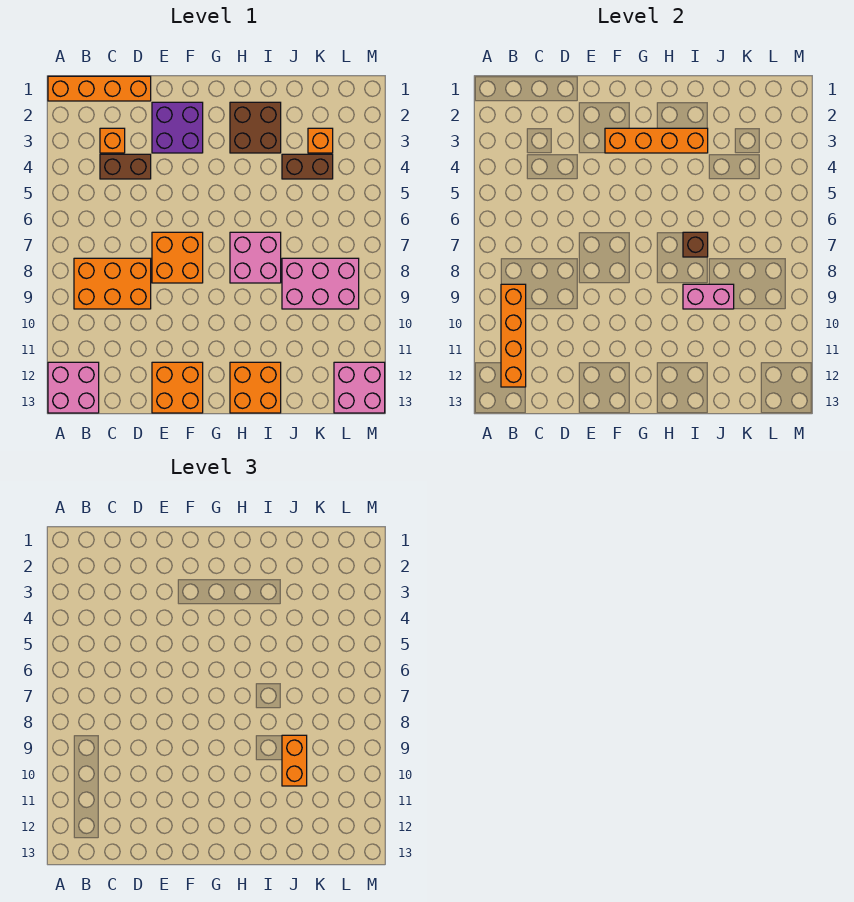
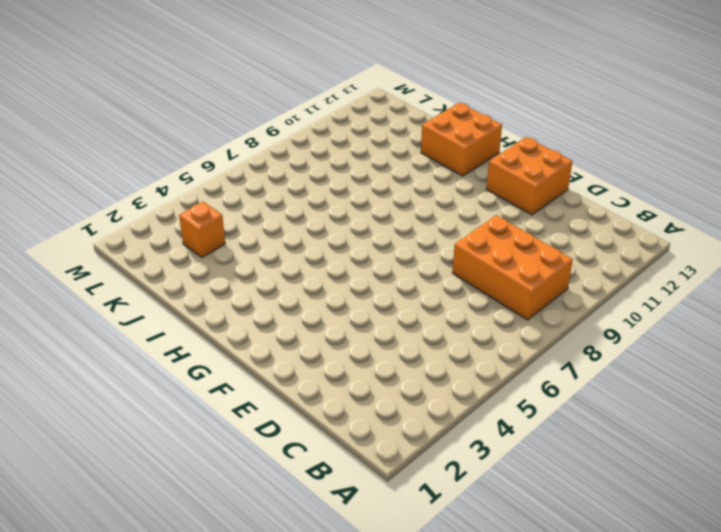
none -> orange 1x4 brick [48,76,151,101]
none -> pink 2x2 brick [48,362,99,413]
none -> orange 1x1 brick [100,128,125,153]

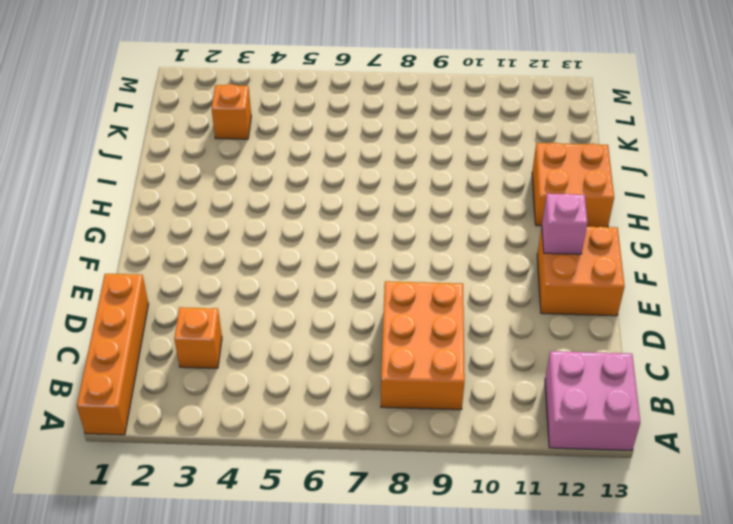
pink 1x1 brick [542,194,587,254] -> none
none -> brown 1x2 brick [100,154,151,179]
none -> purple 2x2 brick [152,102,203,153]
none -> orange 2x2 brick [152,232,203,283]

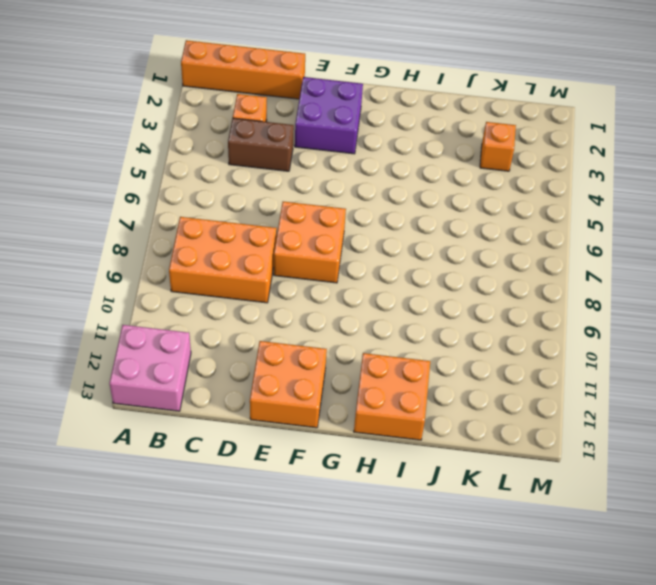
none -> brown 2x2 brick [230,102,281,153]
none -> pink 2x2 brick [230,232,281,283]
none -> brown 1x2 brick [282,154,333,179]

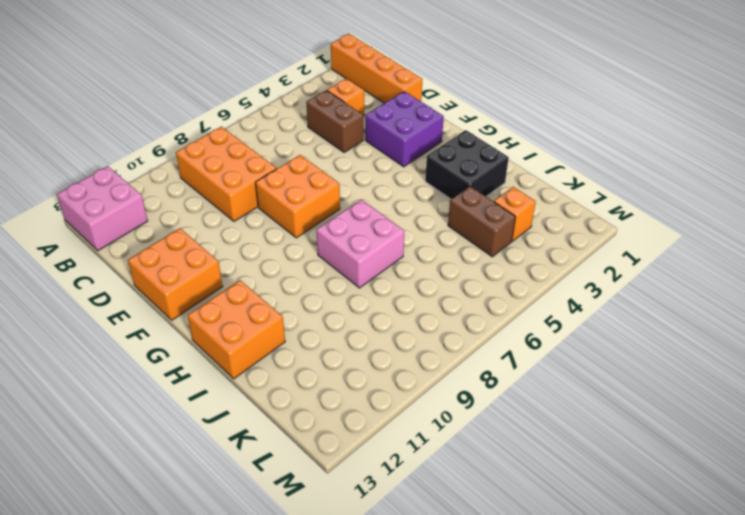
black 2x2 brick [425,130,509,199] -> brown 2x2 brick [230,102,281,153]
none -> pink 2x3 brick [282,258,359,309]
none -> pink 2x2 brick [334,362,385,413]
none -> orange 1x4 brick [501,284,526,387]

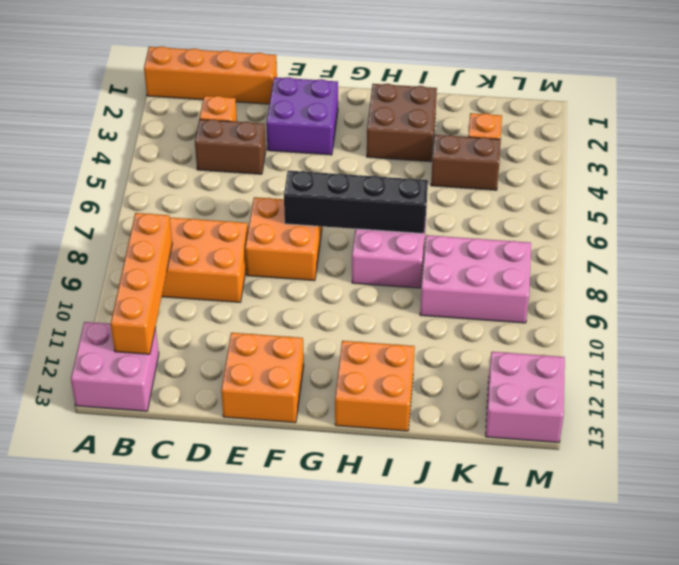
black 1x4 brick [284,171,428,234] -> brown 1x1 brick [683,232,708,257]
none -> orange 1x4 brick [605,128,708,153]
none -> pink 1x2 brick [683,284,734,309]
none -> orange 1x2 brick [282,735,307,786]

